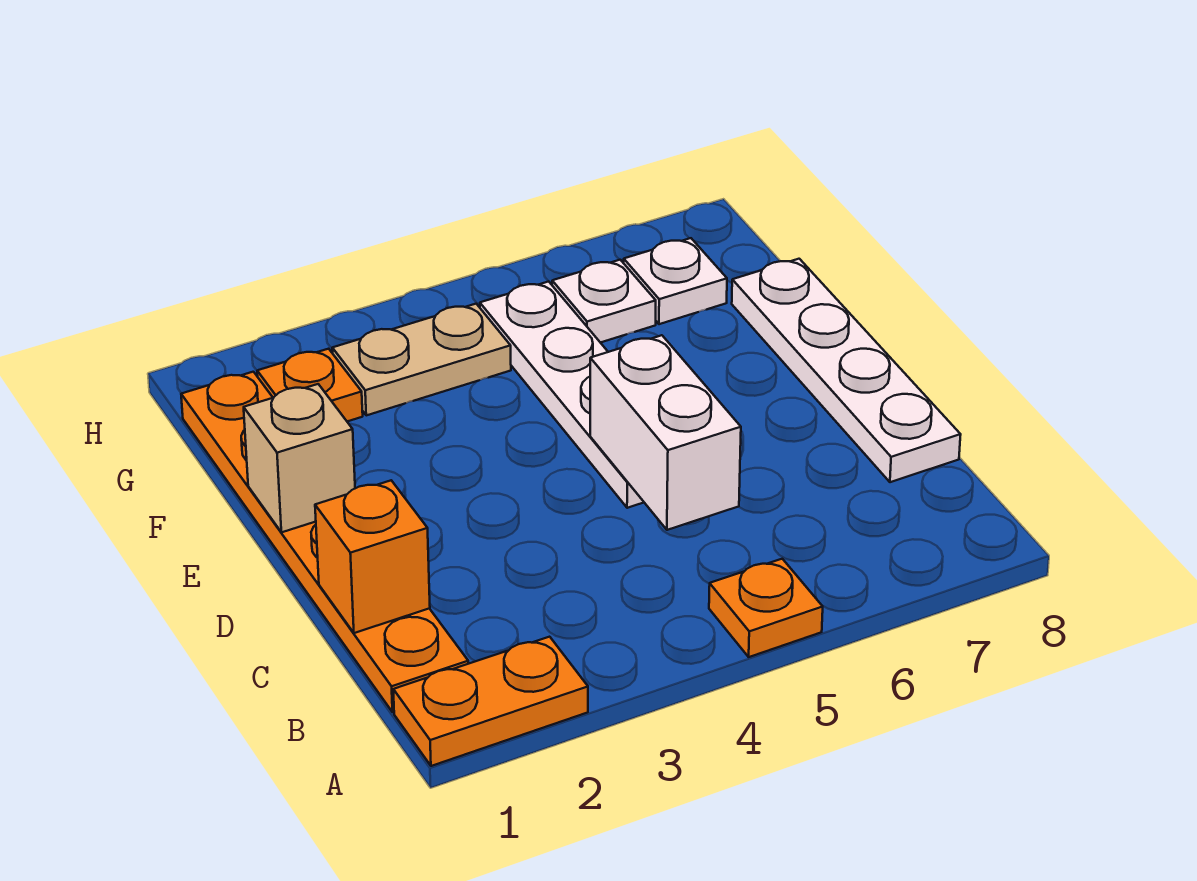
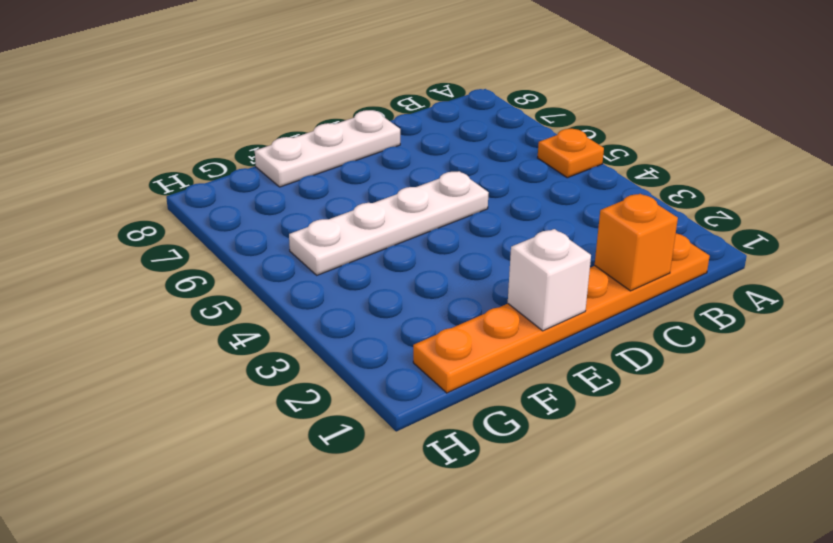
white 1x3 plate [255,110,400,187] -> white 1x4 plate [732,259,961,482]
white 1x1 brick [508,229,591,331] -> tan 1x1 brick [244,384,355,532]
none -> orange 1x2 plate [393,637,588,766]
none -> orange 1x1 plate [257,349,363,421]
none -> tan 1x2 plate [332,304,511,415]

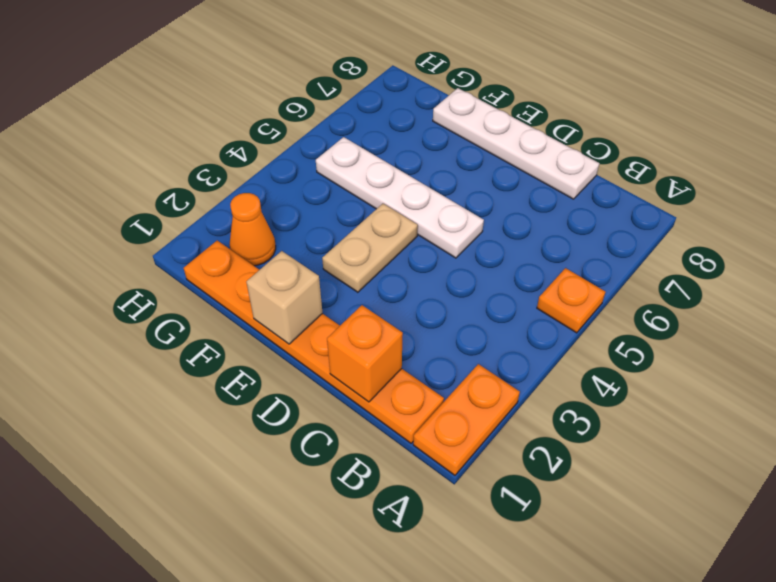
tan 1x2 plate [322,204,418,292] -> tan 1x2 plate moved to [332,304,511,415]
orange 1x1 cone [230,193,276,266] -> orange 1x1 plate [257,349,363,421]
none -> white 1x1 plate [552,260,656,343]
none -> white 1x1 plate [624,238,727,324]
none -> white 1x2 brick [590,335,741,530]

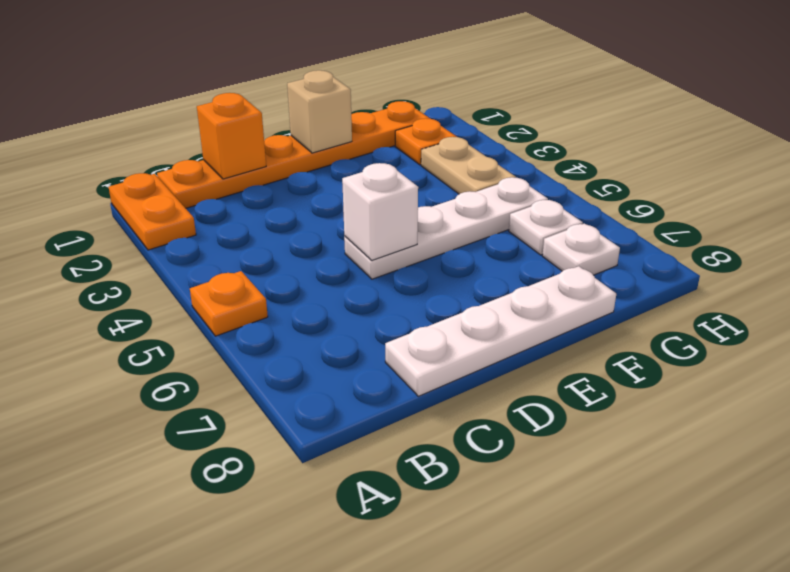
white 1x1 brick [342,163,418,260] -> white 1x2 brick [590,335,741,530]

